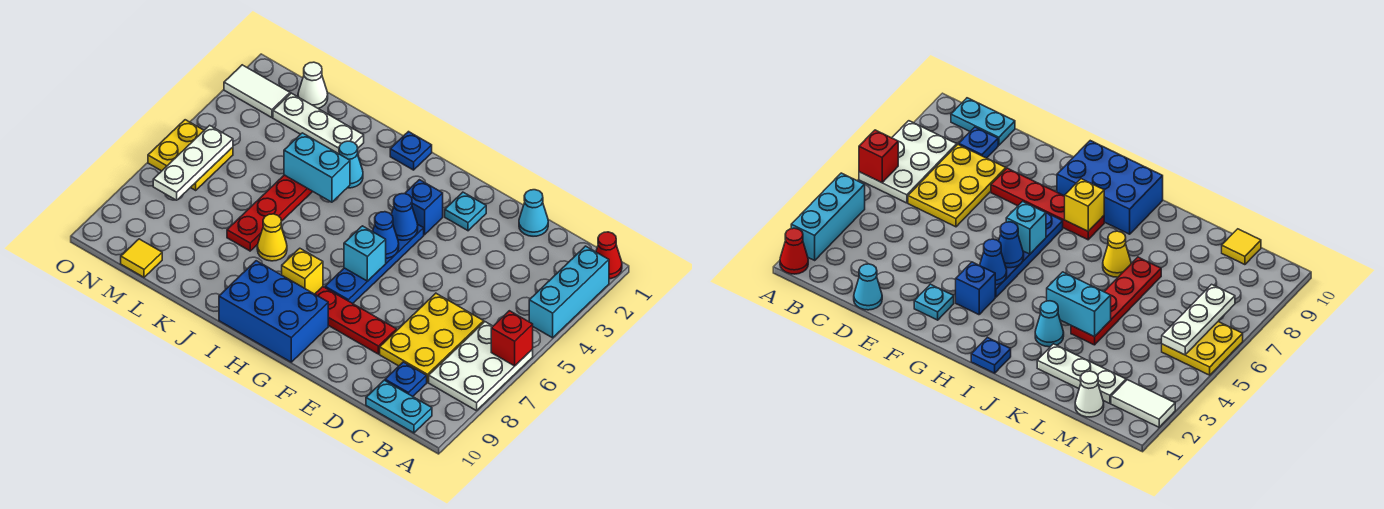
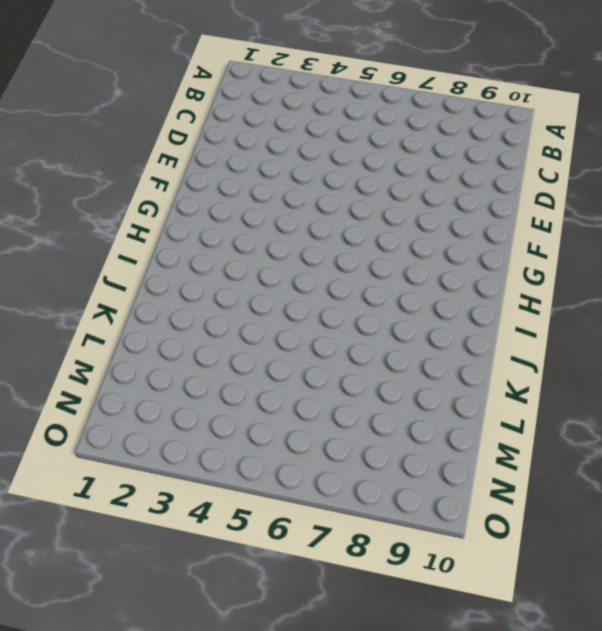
none -> red 1x1 cone [596,232,622,279]
none -> cyan 1x3 brick [529,246,609,338]
none -> white 2x3 plate [429,322,533,411]

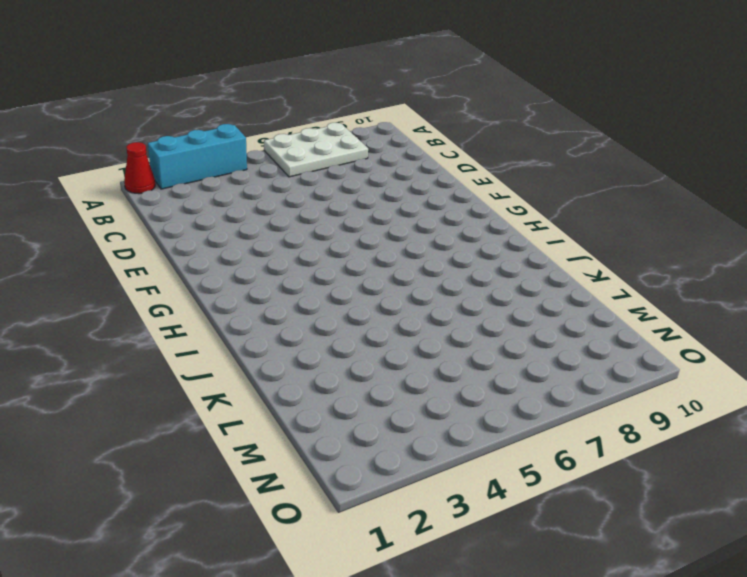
none -> cyan 1x2 plate [366,380,432,433]
none -> yellow 2x3 plate [380,293,484,382]
none -> blue 1x1 plate [385,362,427,396]

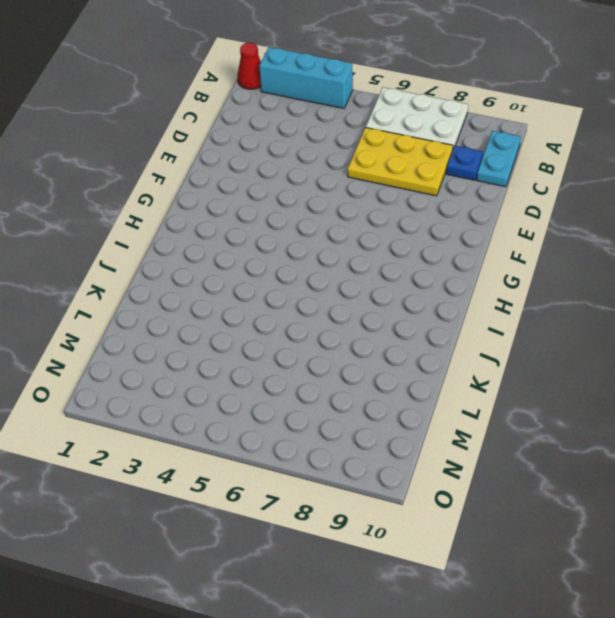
none -> cyan 1x1 cone [519,190,548,236]
none -> red 1x4 plate [315,287,397,354]
none -> cyan 1x1 plate [445,192,486,231]

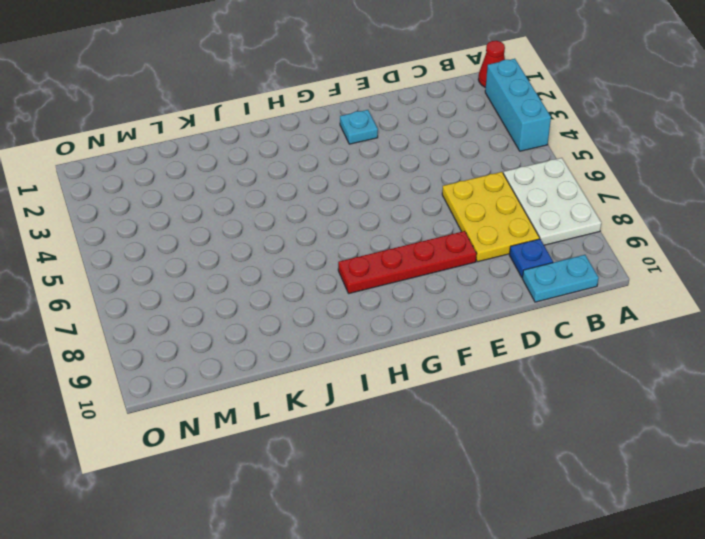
none -> cyan 1x1 cone [519,190,548,236]
none -> blue 1x1 brick [405,180,443,235]
none -> blue 1x4 plate [325,225,424,303]

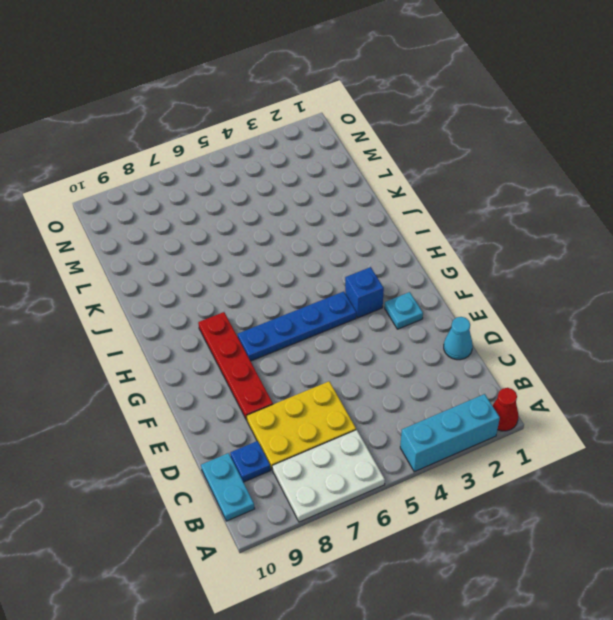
none -> blue 2x3 brick [219,261,328,362]
none -> blue 1x1 plate [390,132,432,170]
none -> cyan 1x1 cone [339,141,363,188]

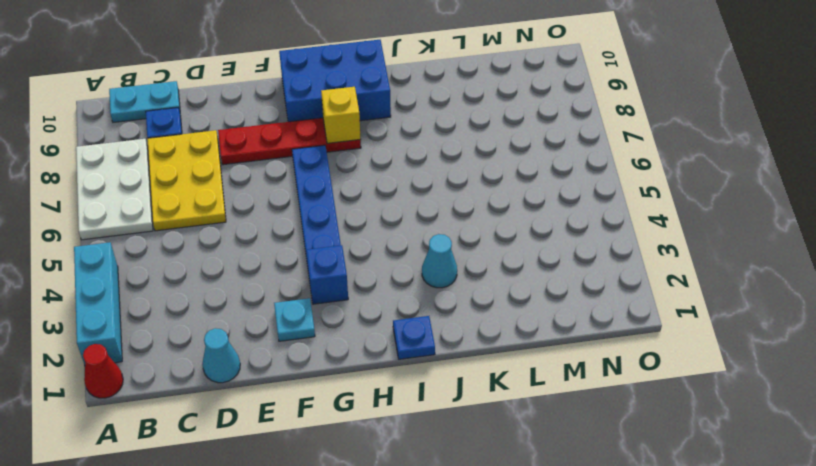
none -> yellow 1x1 cone [257,214,287,261]
none -> white 1x3 plate [273,93,364,154]
none -> red 1x4 plate [227,175,313,251]

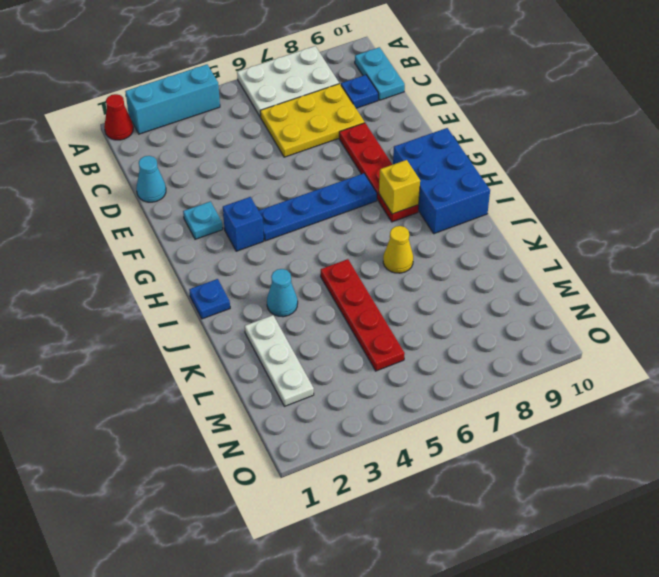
red 1x4 plate [321,259,405,371] -> red 1x4 plate turned to [227,175,313,251]
none -> white 1x1 cone [298,62,328,108]
none -> yellow 1x1 tile [121,239,162,277]
none -> white 1x2 tile [224,65,290,118]

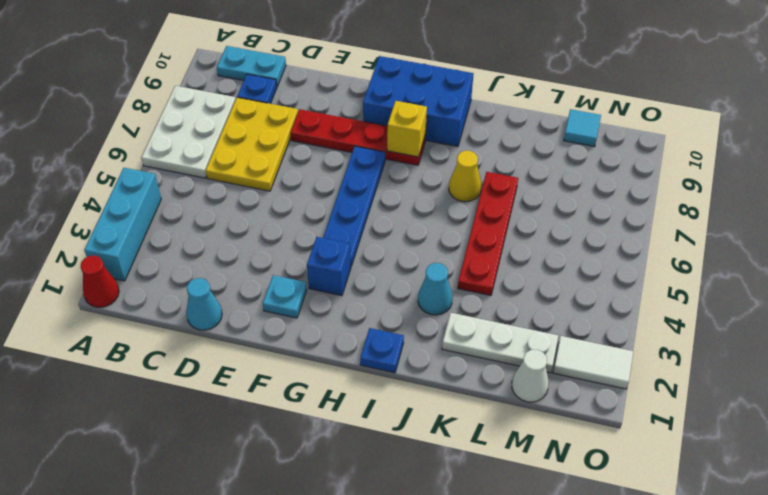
cyan 1x1 tile [564,109,601,147] -> yellow 1x1 tile [121,239,162,277]
none -> yellow 2x2 plate [148,120,233,190]
none -> red 1x1 brick [491,311,533,366]
none -> blue 1x1 cone [391,194,418,240]

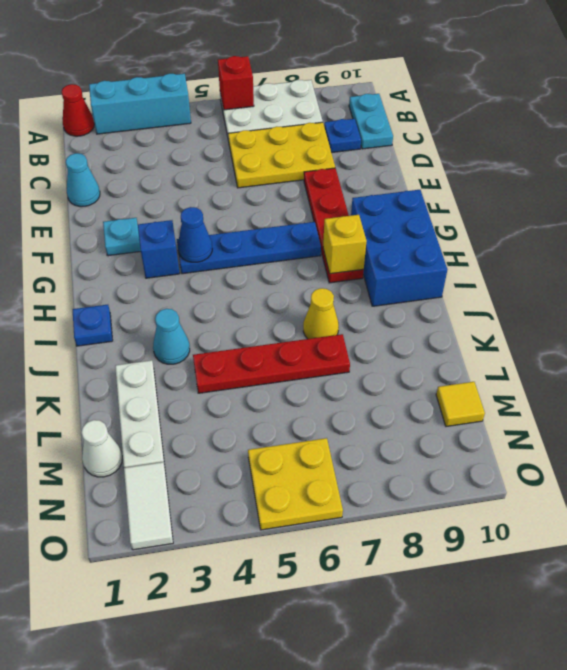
none -> blue 1x1 cone [373,212,399,258]
none -> cyan 1x1 brick [344,226,386,281]
none -> cyan 1x2 brick [284,133,350,202]

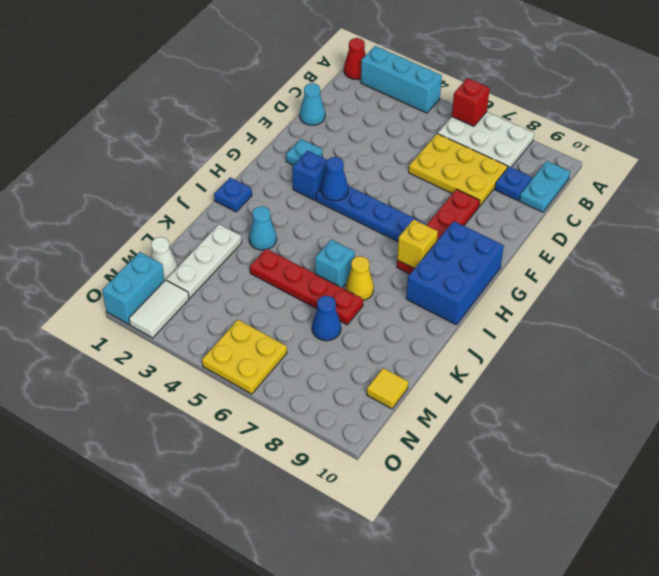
cyan 1x1 brick [315,240,355,288] -> cyan 1x1 brick moved to [344,226,386,281]
blue 1x1 cone [312,296,341,341] -> blue 1x1 cone moved to [373,212,399,258]
cyan 1x2 brick [102,252,165,324] -> cyan 1x2 brick moved to [284,133,350,202]
none -> white 1x3 plate [153,125,233,200]

